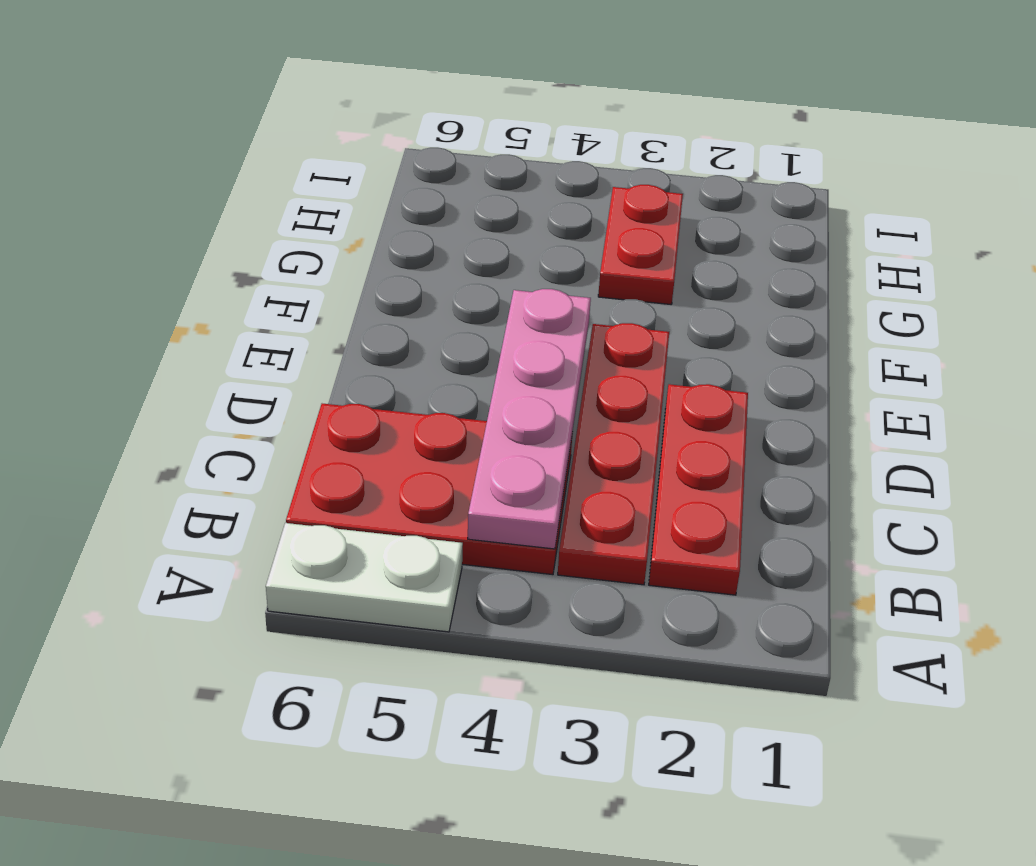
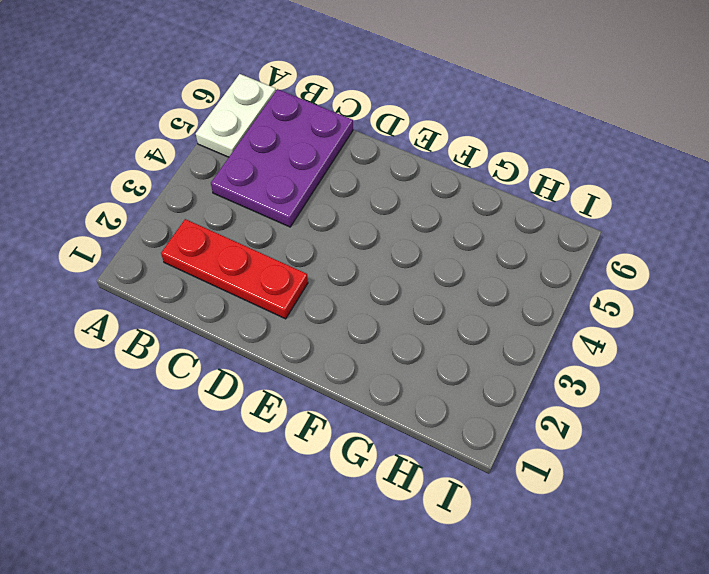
purple 2x3 plate [211,89,353,227] -> red 2x3 plate [286,404,573,575]
none -> red 1x4 plate [558,323,669,585]
none -> red 1x2 plate [598,185,683,304]

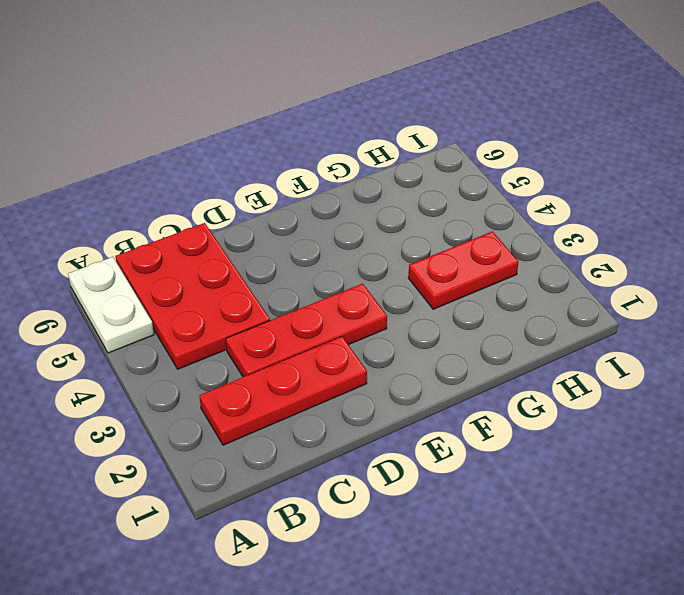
red 1x3 plate [226,284,387,377] -> red 1x4 plate [558,323,669,585]
none -> pink 1x4 plate [468,289,591,549]

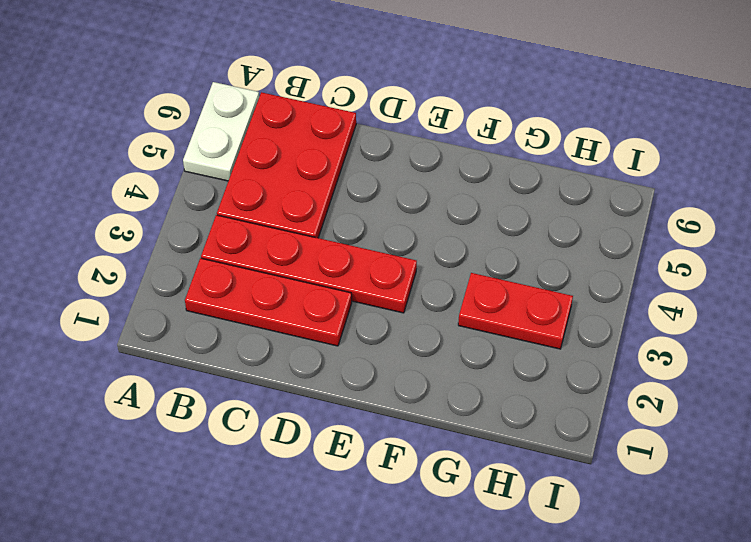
none -> pink 1x4 plate [468,289,591,549]

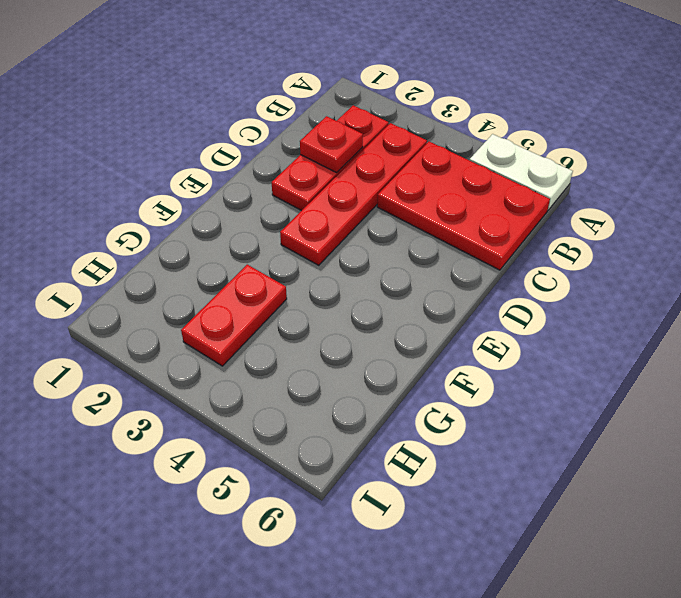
red 1x1 plate [300,116,363,173] -> none
none -> pink 1x4 plate [468,289,591,549]

